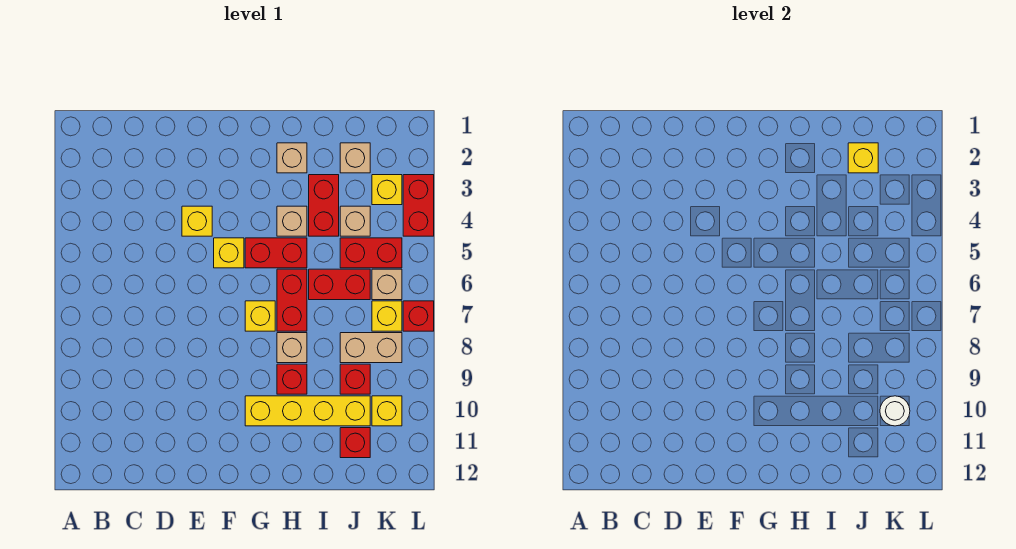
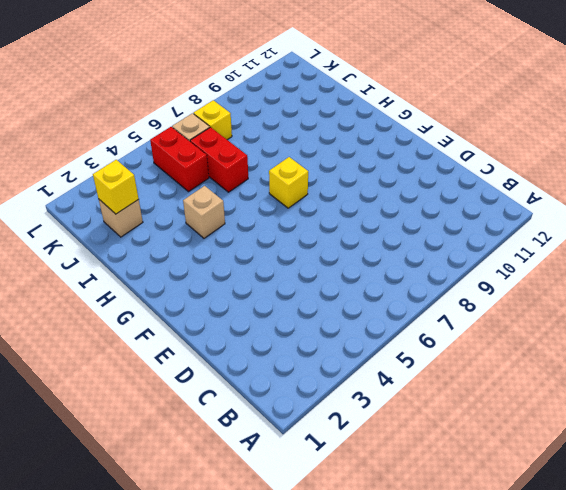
none -> yellow 1x1 brick [182,206,212,236]
none -> yellow 1x1 brick [214,238,244,268]
none -> red 1x2 brick [245,238,307,268]

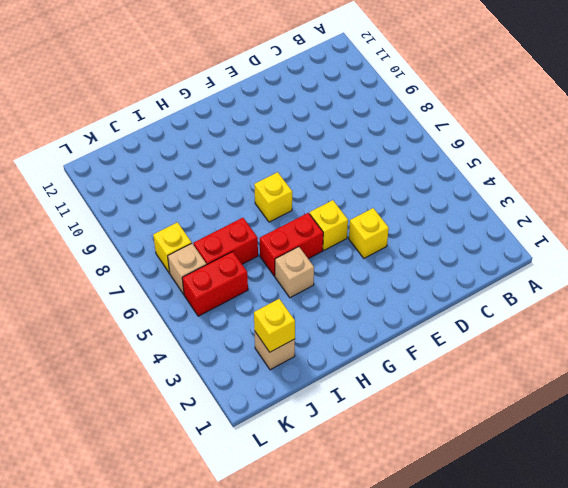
none -> yellow 1x4 brick [245,396,370,426]
none -> tan 1x1 brick [277,143,307,173]
none -> red 1x2 brick [277,269,307,331]

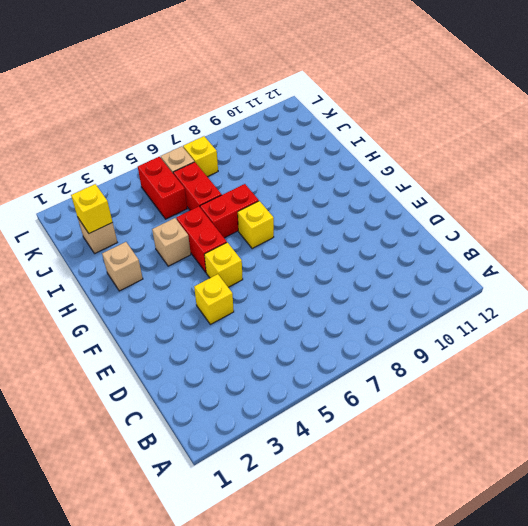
none -> yellow 1x4 brick [245,396,370,426]
none -> tan 1x1 brick [277,333,307,363]
none -> red 1x1 brick [277,364,307,394]

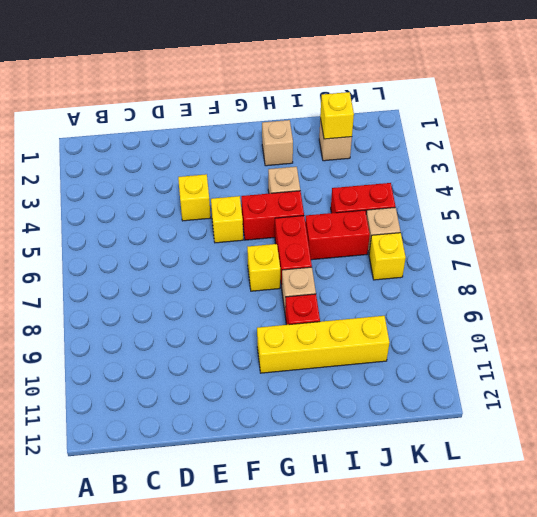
none -> red 1x2 brick [309,175,339,236]
none -> tan 1x1 brick [340,206,370,236]
none -> tan 1x2 brick [340,333,402,363]

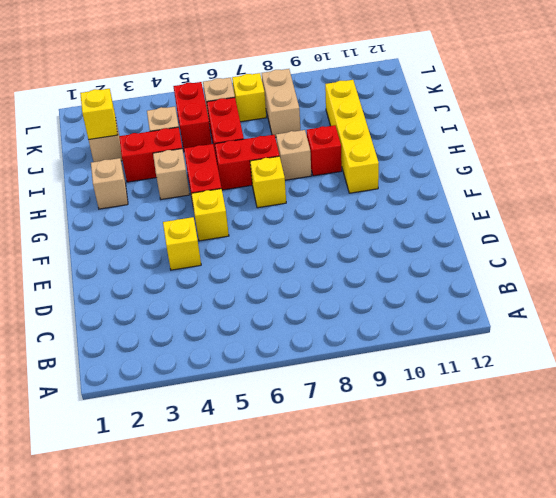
none -> red 1x1 brick [340,364,370,394]
none -> red 1x1 brick [340,428,370,458]
none -> yellow 1x1 brick [372,175,402,205]

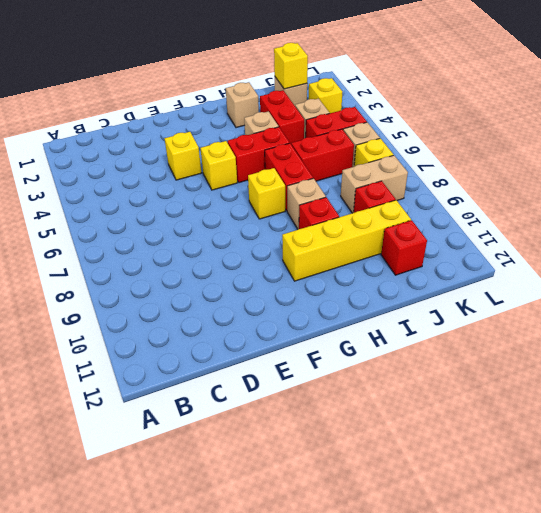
none -> yellow 1x1 brick [372,396,402,426]
none -> red 1x2 brick [403,175,434,236]
none -> red 1x1 brick [403,301,434,331]

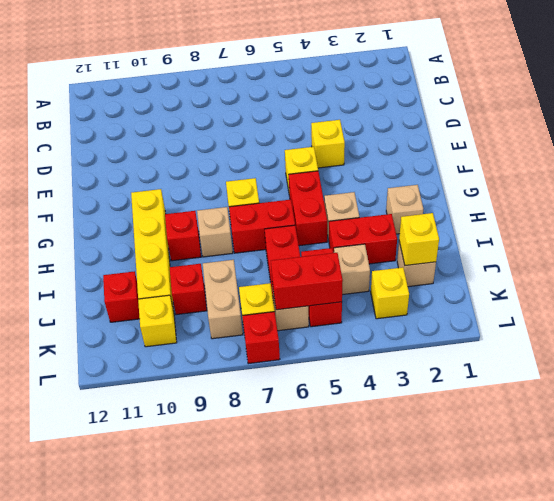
red 1x2 brick [271,253,343,310] -> red 1x2 brick moved to [403,175,434,236]
none -> white 1x1 round brick [880,396,910,426]

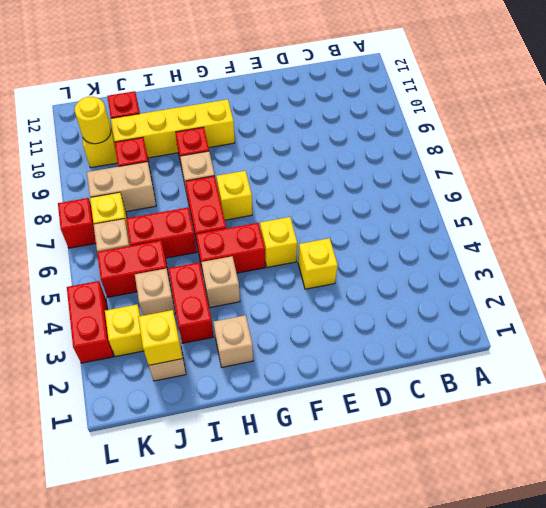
yellow 1x1 round brick [75,97,111,144] -> white 1x1 round brick [880,396,910,426]

